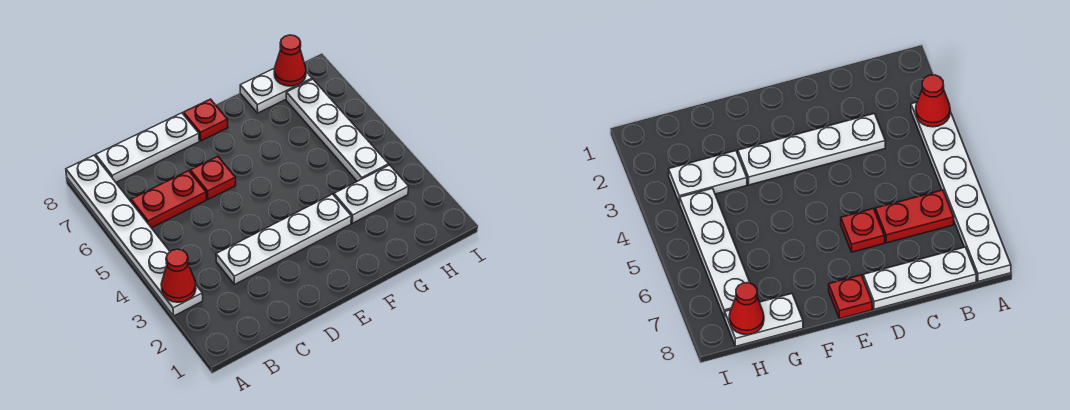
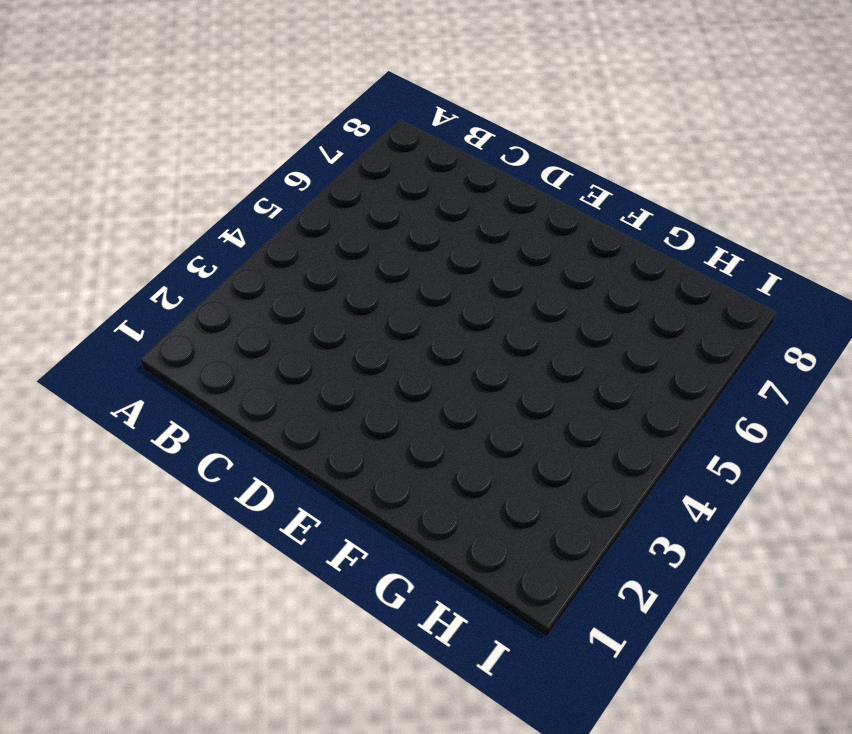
none -> white 1x6 plate [66,155,203,316]
none -> red 1x2 plate [131,171,206,228]

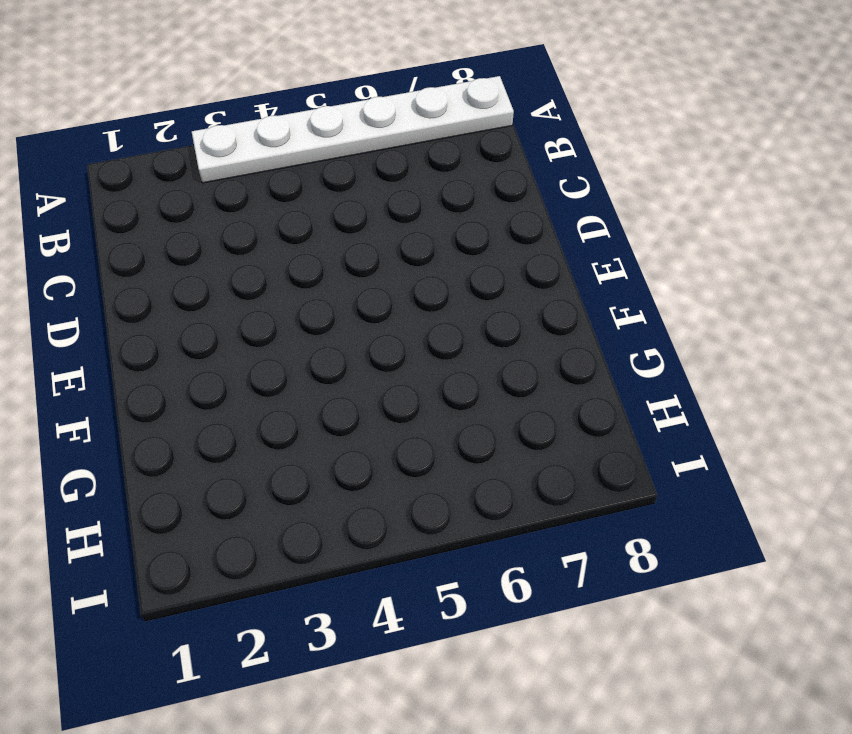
none -> red 1x2 plate [131,171,206,228]
none -> white 1x3 plate [96,113,199,182]

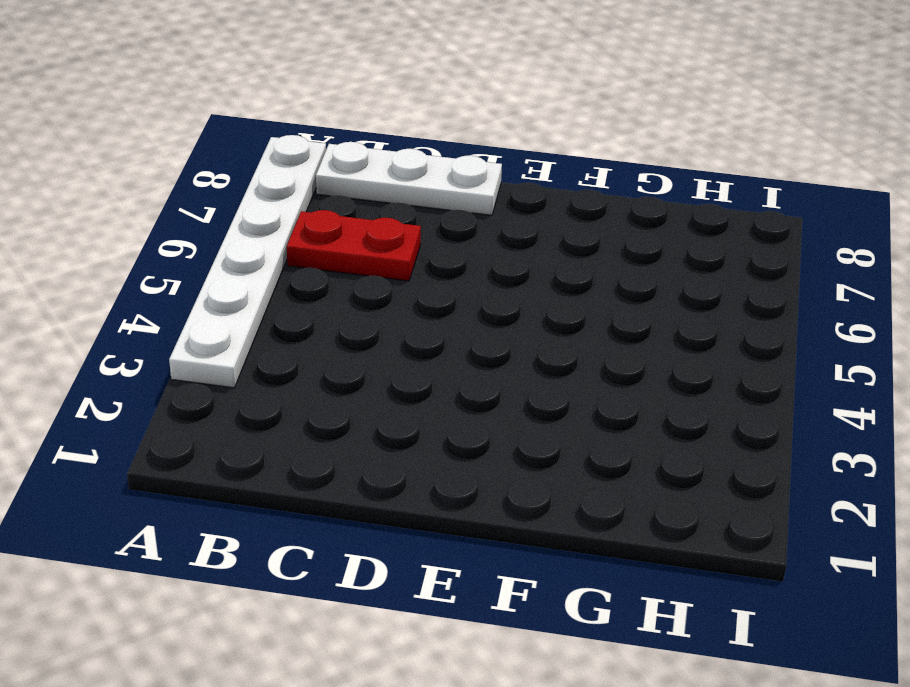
none -> white 1x4 plate [216,194,351,284]
none -> red 1x1 plate [190,156,236,199]

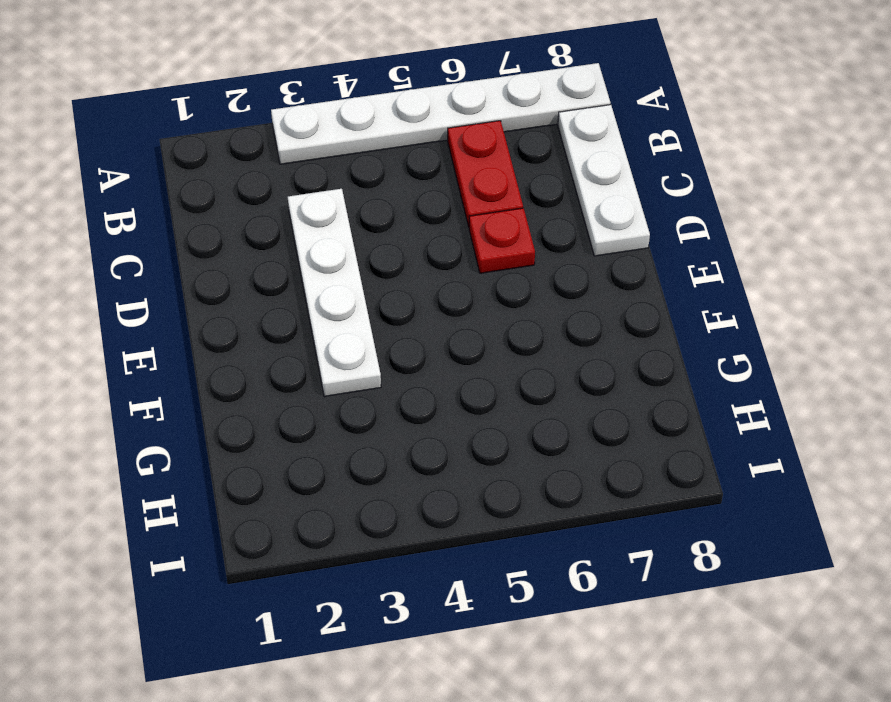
none -> red 1x1 plate [183,99,228,141]
none -> white 1x2 plate [334,165,409,223]

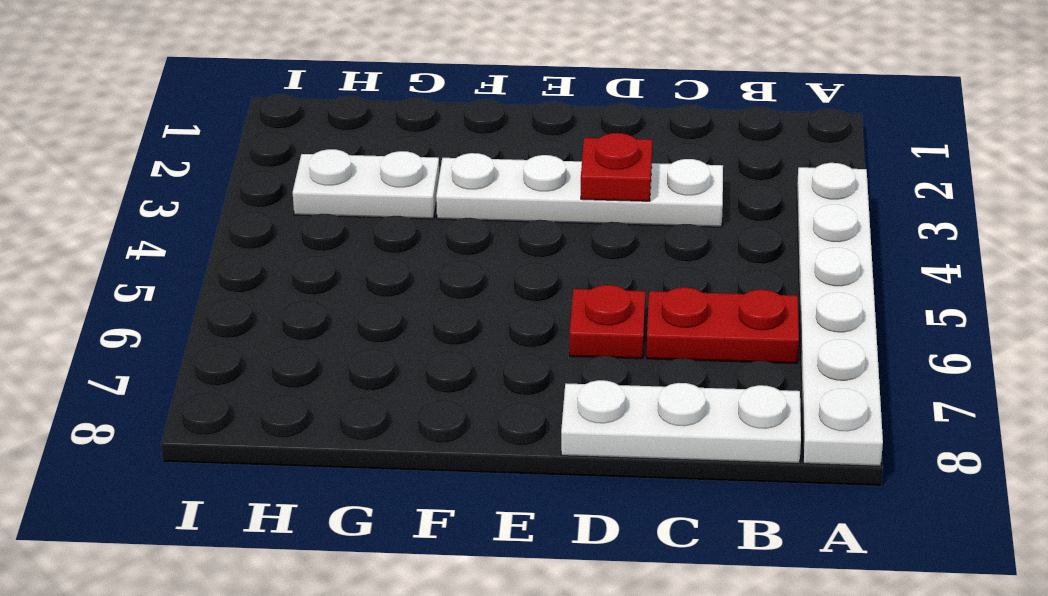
red 1x1 plate [581,133,652,201] -> red 1x1 plate moved to [183,99,228,141]
none -> white 1x2 plate [240,69,312,113]
none -> white 1x4 plate [286,79,389,181]

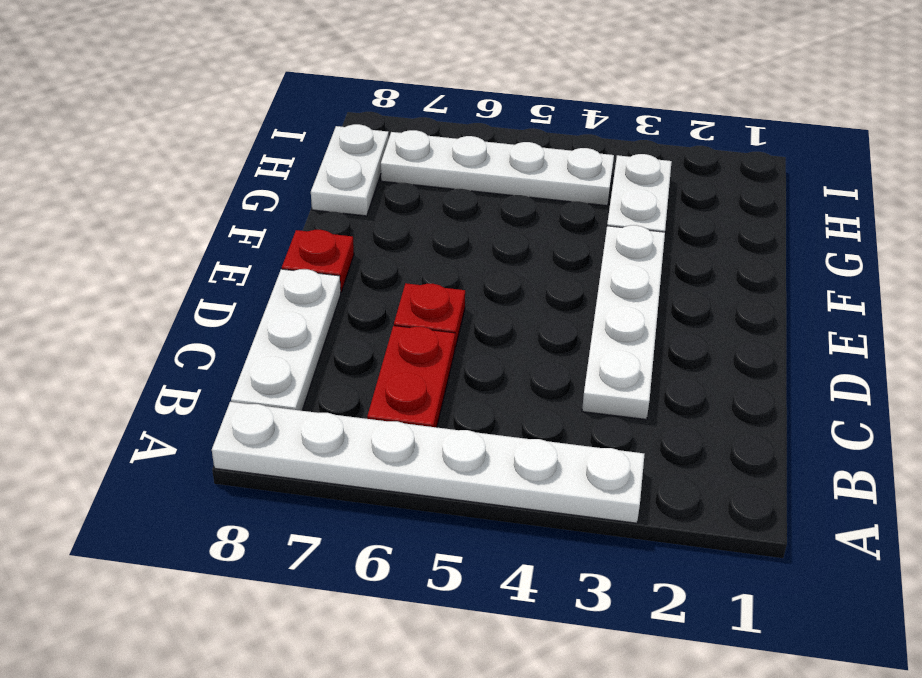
none -> red 1x1 cone [161,249,196,302]
none -> red 1x1 cone [274,35,306,86]

